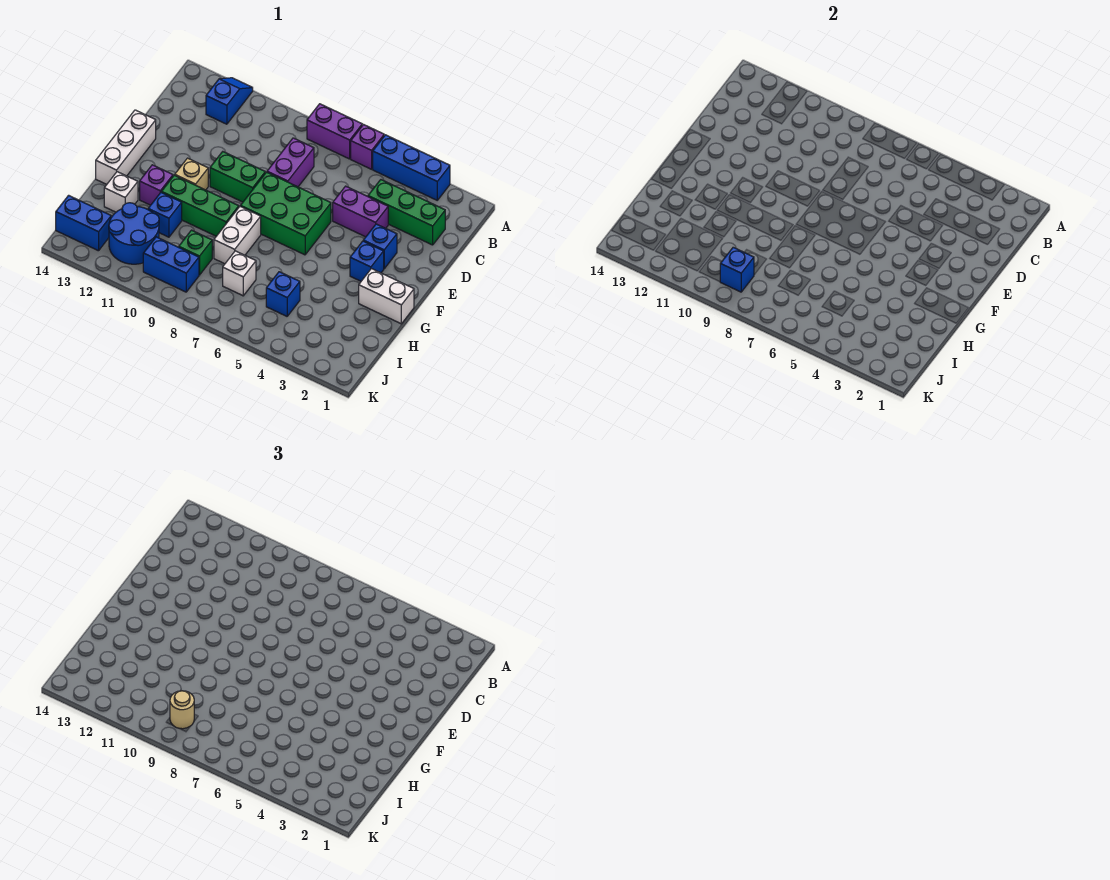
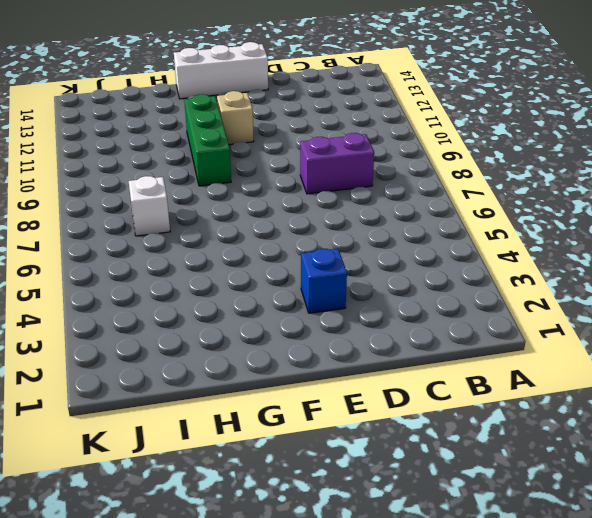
none -> blue 1x3 brick [373,135,450,200]
none -> purple 1x1 brick [351,125,384,169]
none -> purple 1x2 brick [307,104,362,159]

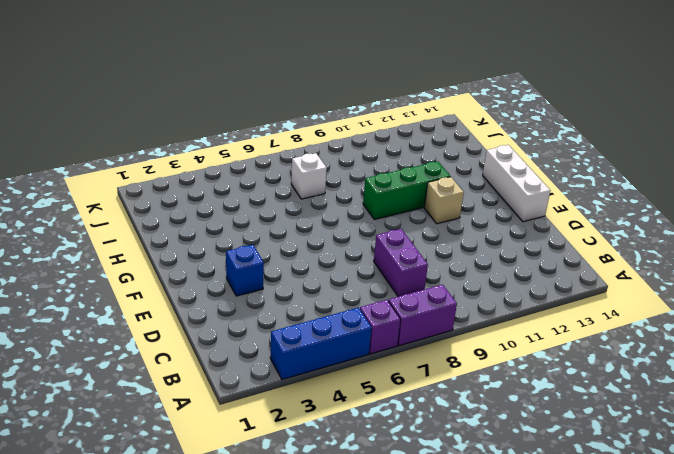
none -> blue 1x2 slope [206,78,253,124]
none -> green 1x3 brick [368,180,445,245]
none -> purple 1x2 brick [333,186,388,237]

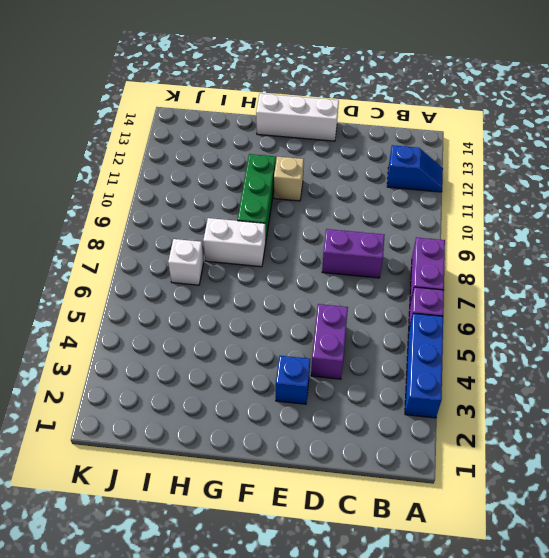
none -> green 1x3 brick [368,180,445,245]
none -> green 2x3 brick [240,172,331,255]
none -> green 1x2 brick [210,152,265,202]

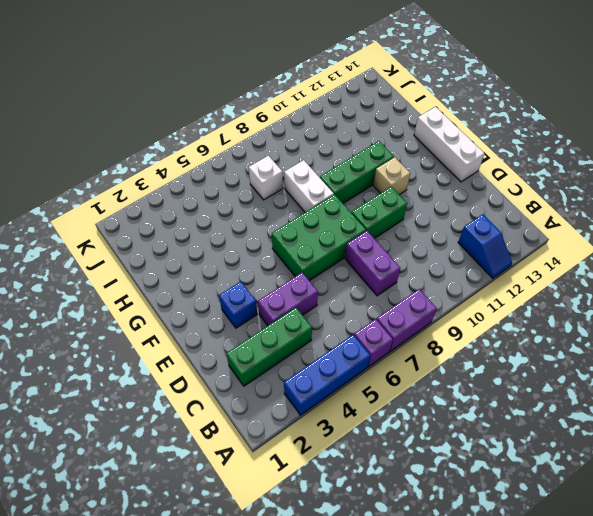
none -> blue 1x1 brick [350,241,384,281]
none -> white 1x2 brick [359,269,414,324]
none -> purple 1x1 brick [140,165,173,205]

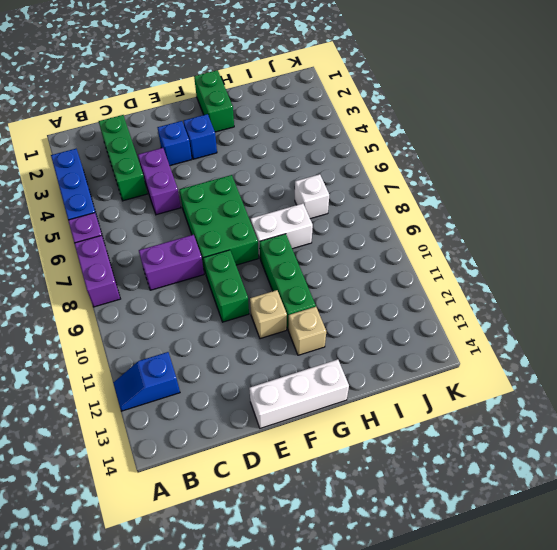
green 1x2 brick [194,70,234,132] -> white 1x2 brick [359,269,414,324]
tan 1x1 brick [288,307,326,355] -> purple 1x1 brick [140,165,173,205]
none -> blue 1x1 brick [148,193,182,237]
none -> white 1x1 brick [104,172,138,212]
none -> blue 1x1 brick [266,272,300,316]

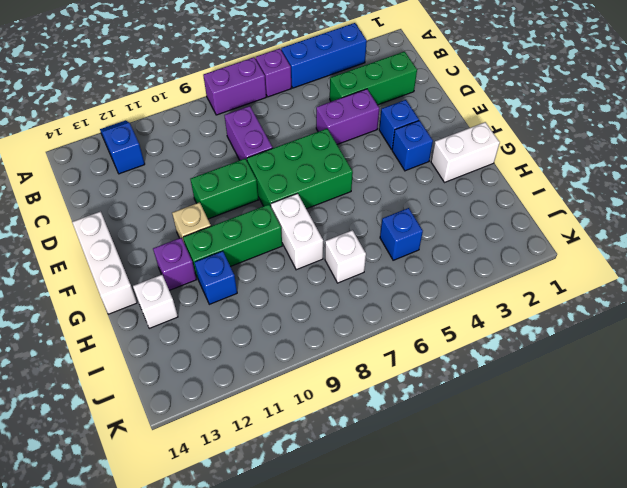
none -> green 1x1 brick [179,230,212,275]
none -> blue 2x2 round brick [109,203,159,264]
none -> blue 1x2 brick [143,237,199,292]

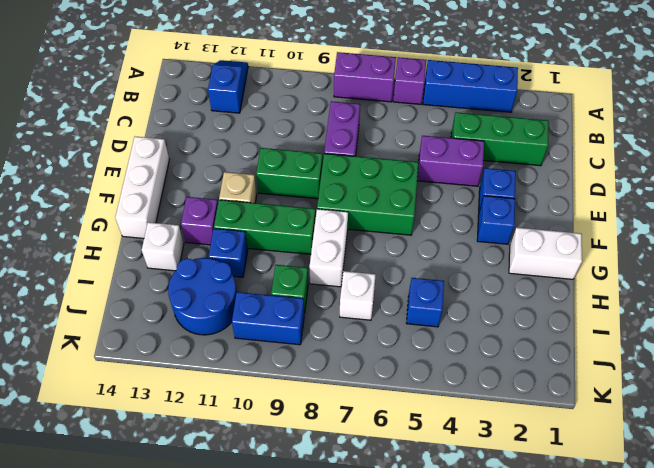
none -> blue 1x2 brick [56,195,111,251]
none -> blue 1x1 brick [720,247,754,292]
none -> tan 1x1 round brick [170,691,194,729]

